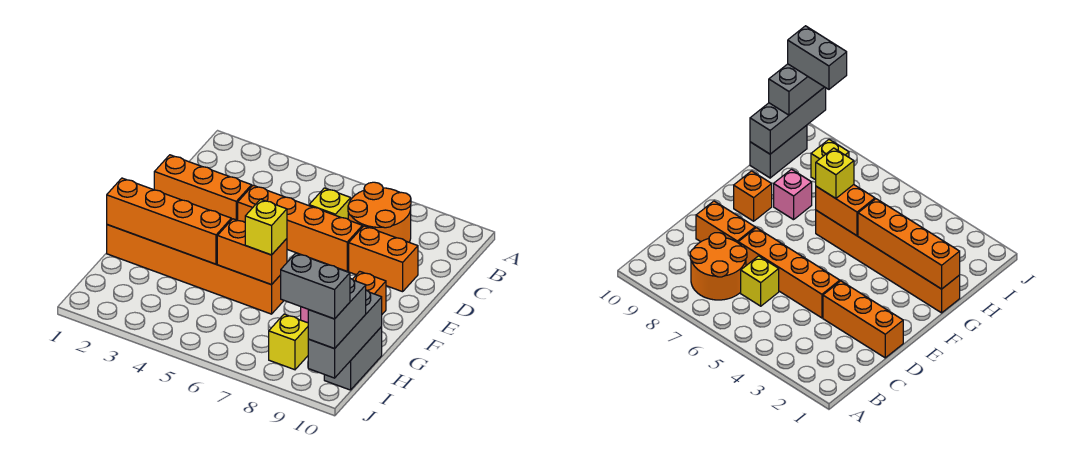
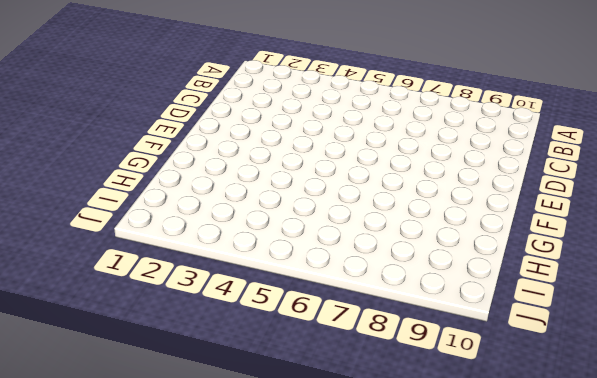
none -> orange 2x2 round brick [348,182,411,242]
none -> yellow 1x1 brick [309,188,351,219]
none -> orange 1x3 brick [154,155,252,220]

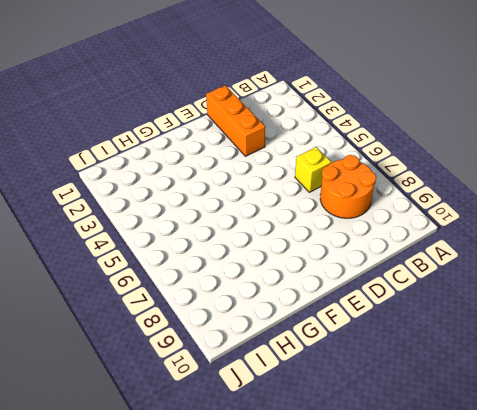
none -> orange 1x4 brick [238,185,362,271]
none -> orange 1x2 brick [349,226,418,292]
none -> orange 1x1 brick [352,271,386,314]

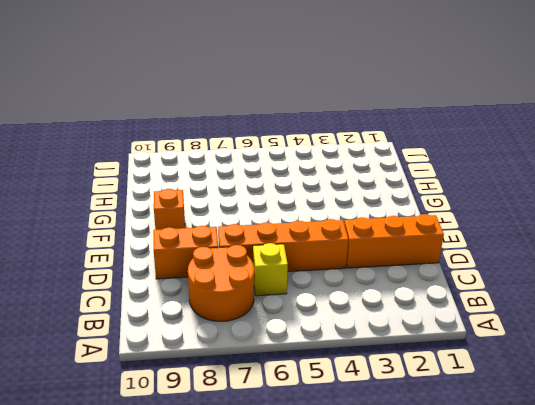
none -> orange 1x6 brick [107,225,284,314]
none -> pink 1x1 brick [774,169,812,220]
none -> grey 1x2 brick [324,327,382,390]

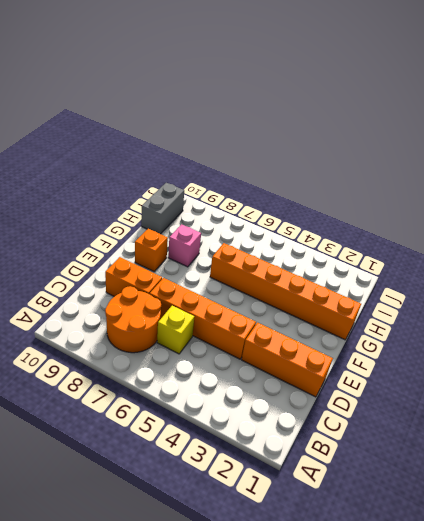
none -> yellow 1x1 brick [269,314,308,370]
none -> orange 1x4 brick [107,178,231,264]
none -> orange 1x2 brick [217,219,287,285]

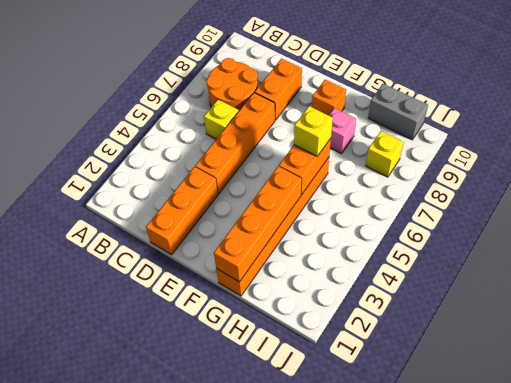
none -> grey 1x3 brick [308,290,382,378]
none -> grey 1x2 brick [308,278,366,349]
none -> grey 1x2 brick [281,253,350,319]

